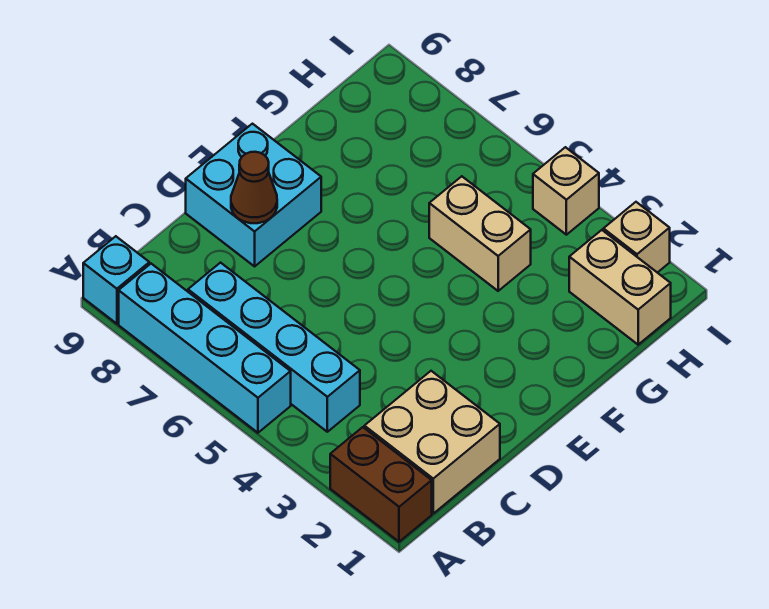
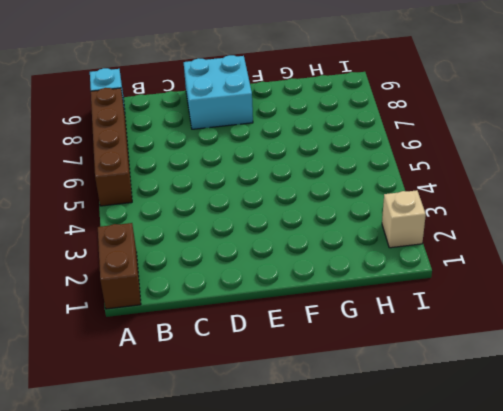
brown 1x4 brick [91,88,132,206] -> cyan 1x4 brick [119,264,291,433]
none -> tan 2x2 brick [364,371,500,513]
none -> cyan 1x4 brick [188,263,360,432]

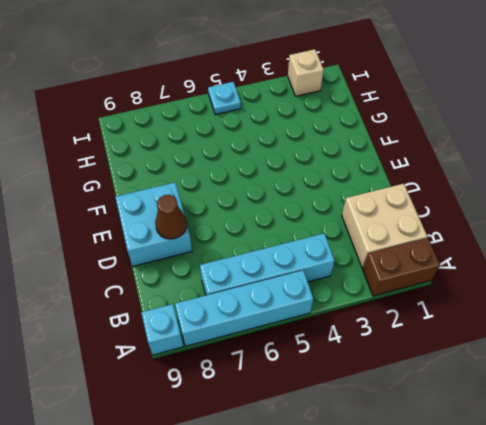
cyan 1x1 plate [208,82,241,115] -> none
none -> tan 1x2 brick [429,176,531,291]
none -> tan 1x2 brick [569,230,671,345]

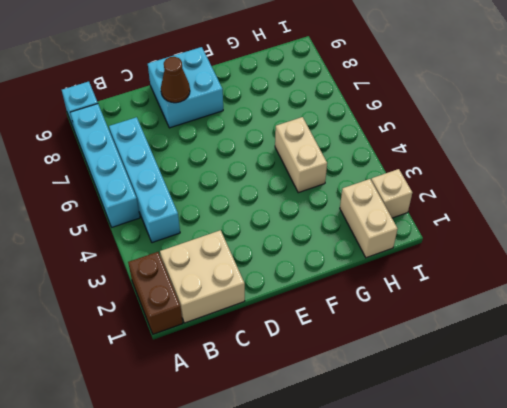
none -> tan 1x1 brick [533,147,599,235]

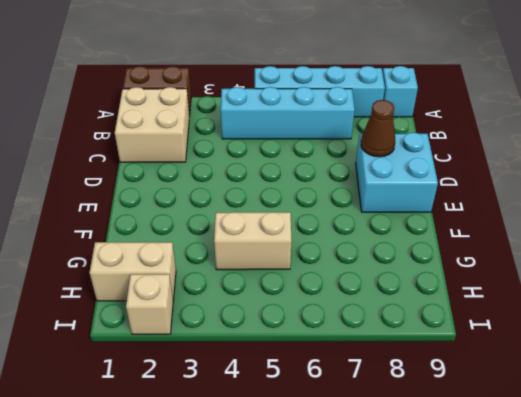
none -> tan 1x1 brick [533,147,599,235]

